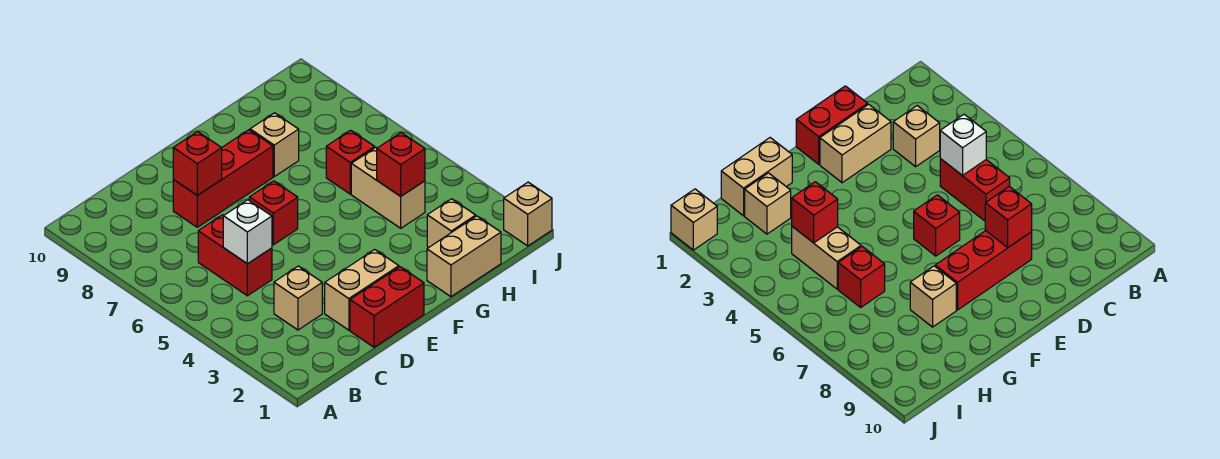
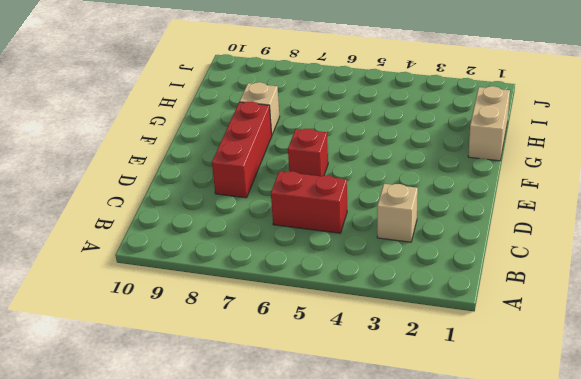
none -> red 1x2 brick [350,267,424,347]
none -> tan 1x2 brick [325,250,399,330]
none -> tan 1x1 brick [427,199,476,247]

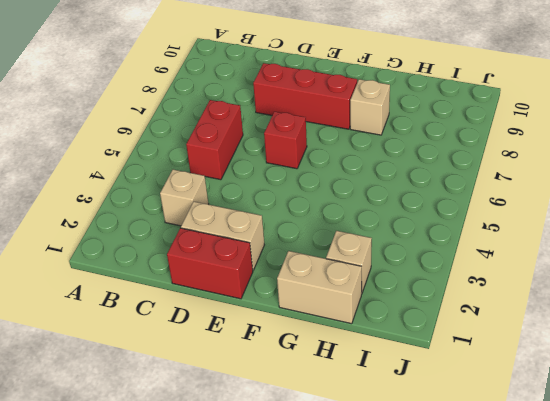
none -> tan 1x2 brick [351,148,425,228]
none -> red 1x1 brick [326,130,375,194]
none -> tan 1x1 brick [504,182,552,246]

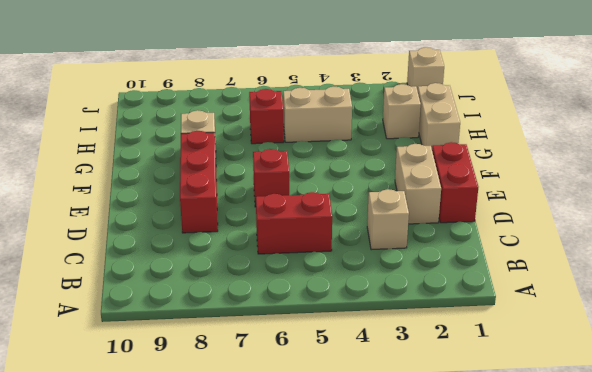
none -> white 1x1 brick [223,200,272,264]
none -> red 1x1 brick [173,131,222,195]
none -> red 1x1 brick [377,133,425,196]

